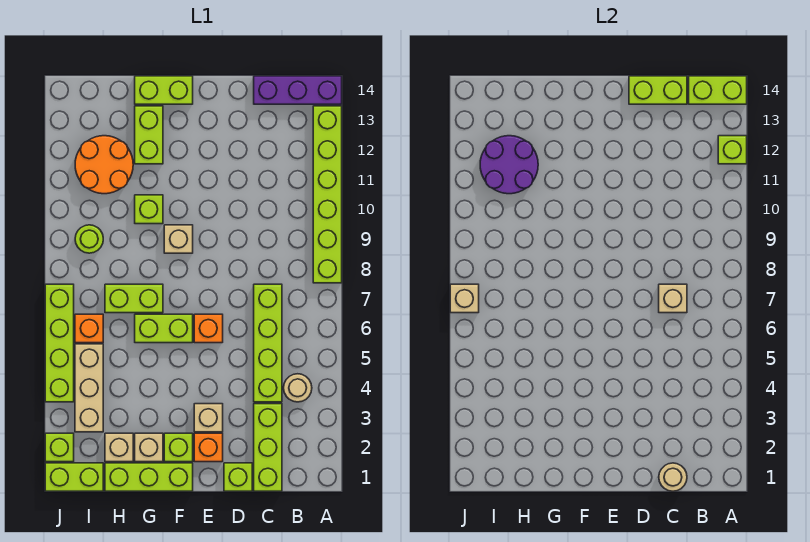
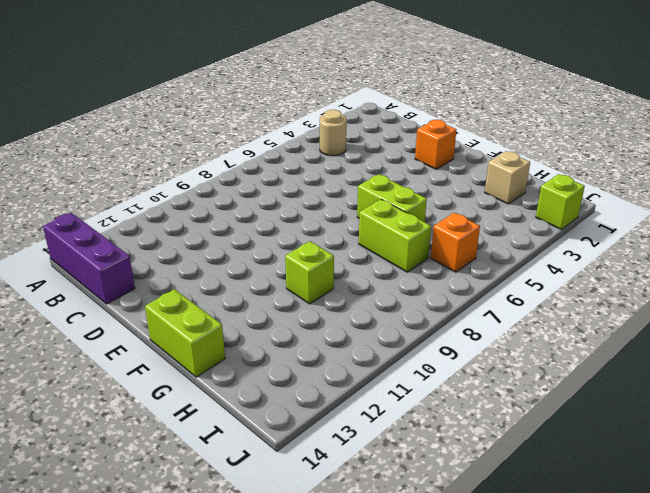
none -> lime 1x6 brick [313,106,342,283]
none -> lime 1x3 brick [254,404,282,491]
none -> lime 1x4 brick [254,284,282,402]
none -> lime 1x1 brick [224,463,252,491]

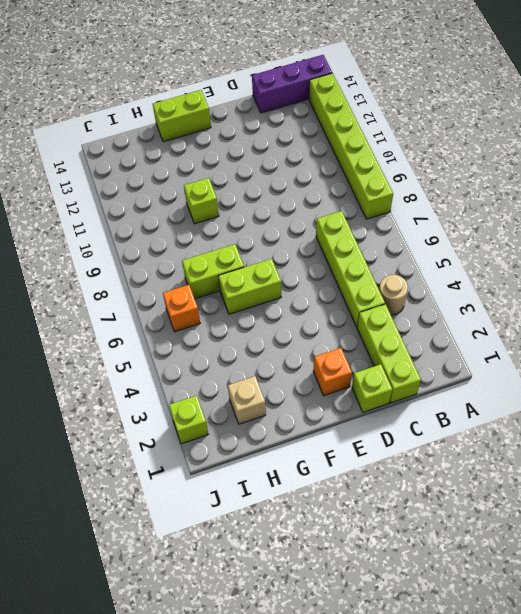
none -> tan 1x1 brick [194,404,223,432]
none -> orange 1x1 brick [194,314,223,343]
none -> lime 1x3 brick [105,463,193,491]
none -> lime 1x1 brick [164,433,193,462]

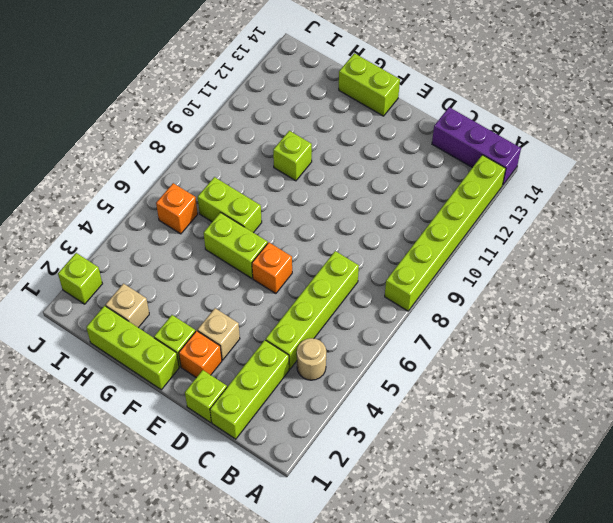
none -> tan 1x1 brick [164,225,193,253]
none -> tan 1x1 brick [135,433,163,462]
none -> lime 1x2 brick [135,106,163,164]
none -> orange 2x2 round brick [75,136,133,194]

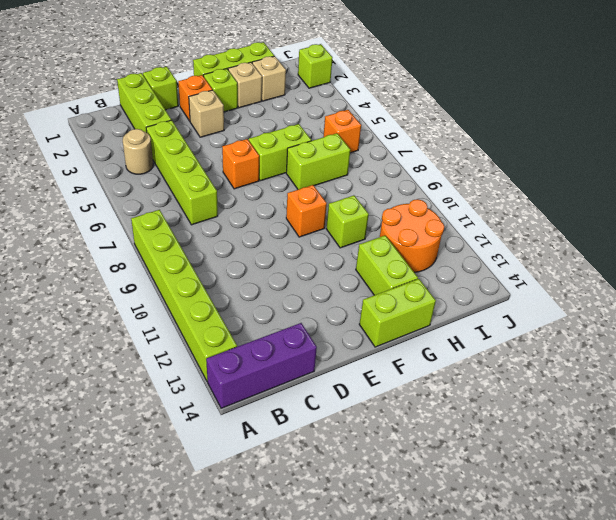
orange 1x1 brick [286,185,327,237] -> tan 1x1 brick [164,225,193,253]
none -> lime 1x2 brick [45,463,103,491]
none -> tan 1x3 brick [75,344,103,432]
none -> lime 1x1 round brick [75,225,103,253]
none -> lime 1x4 brick [45,284,74,402]

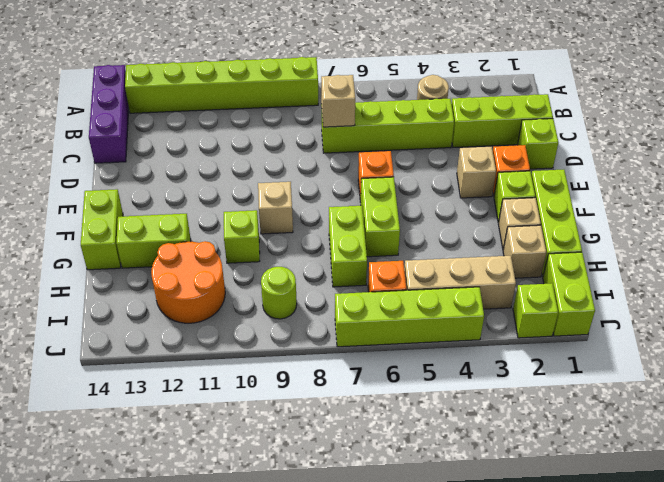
none -> lime 1x1 brick [718,136,747,164]
none -> lime 1x2 brick [689,76,747,104]
none -> tan 1x1 round brick [659,463,687,491]
none -> lime 1x2 brick [629,76,687,104]

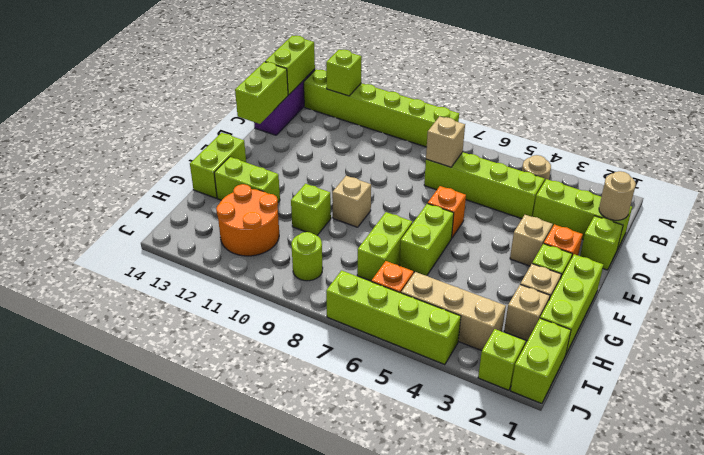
none -> purple 2x2 round brick [480,136,538,194]
none -> tan 1x1 brick [450,284,479,313]

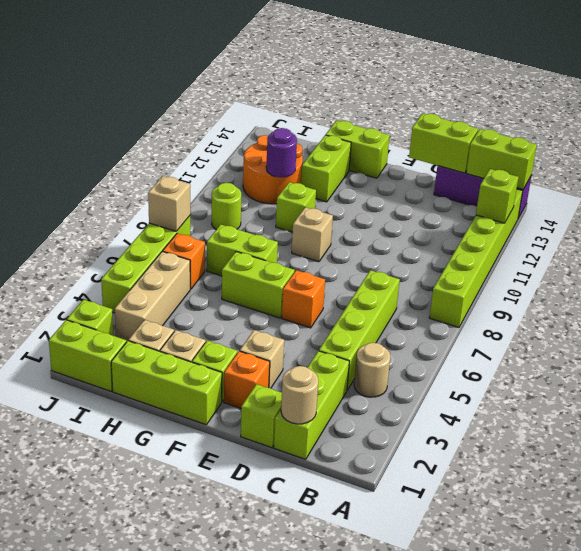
purple 1x1 round brick [266,128,297,177] -> purple 2x2 round brick [480,136,538,194]
none -> tan 1x1 brick [659,284,687,313]

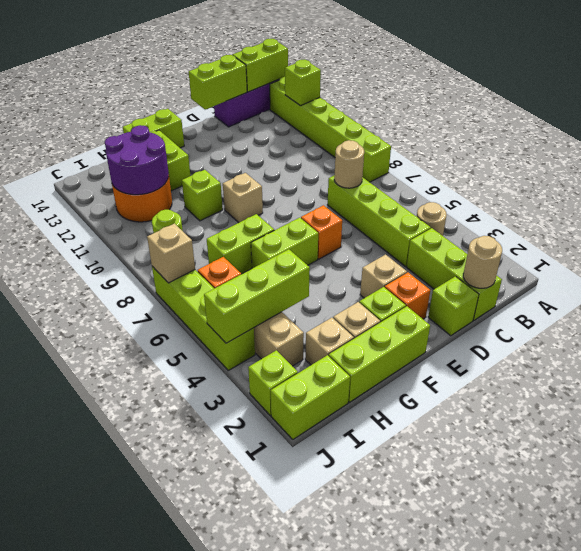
tan 1x1 round brick [334,140,364,188] -> tan 1x1 brick [659,284,687,313]
lime 1x3 brick [204,249,310,343] -> none

